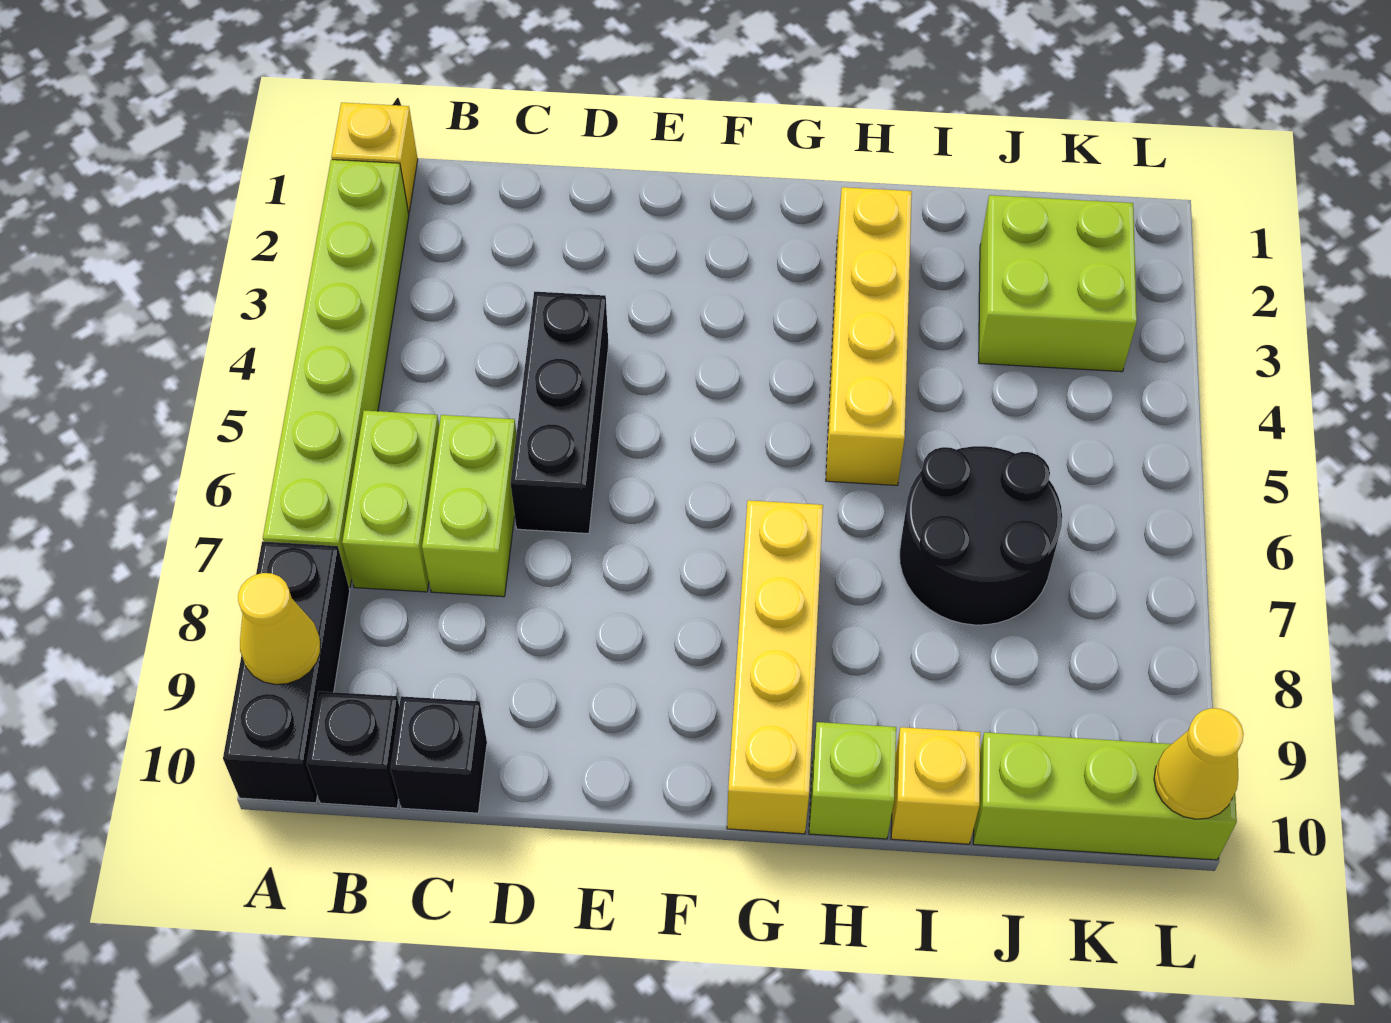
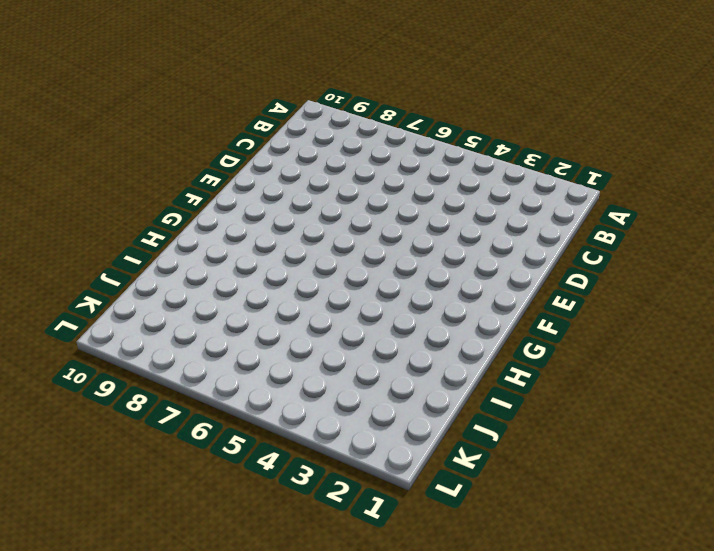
none -> yellow 1x1 brick [331,103,418,213]
none -> lime 1x6 brick [263,160,409,587]
none -> black 1x3 brick [223,541,350,803]

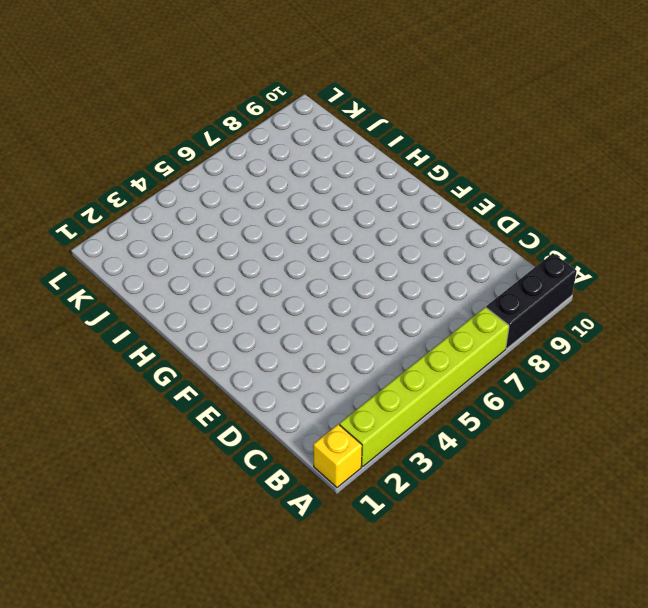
none -> lime 1x2 brick [342,410,439,592]
none -> black 1x1 brick [307,691,399,808]
none -> lime 1x2 brick [422,415,516,597]

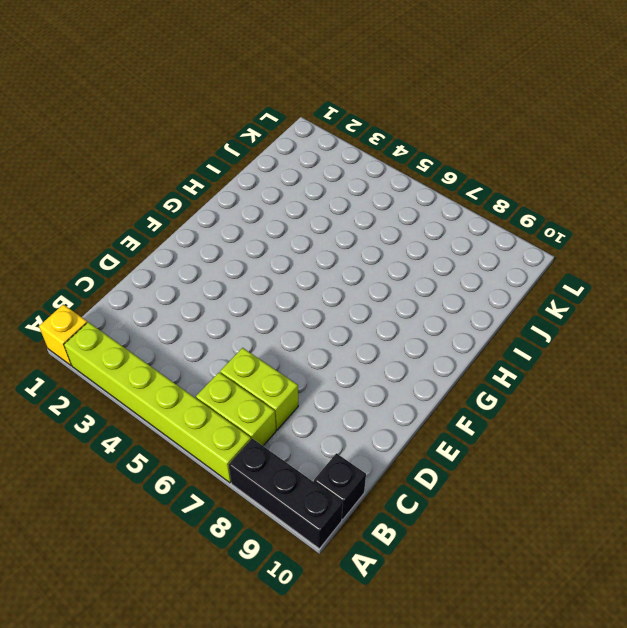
none -> black 1x1 brick [391,696,487,813]
none -> black 1x3 brick [511,292,609,534]
none -> yellow 1x4 brick [727,500,823,834]

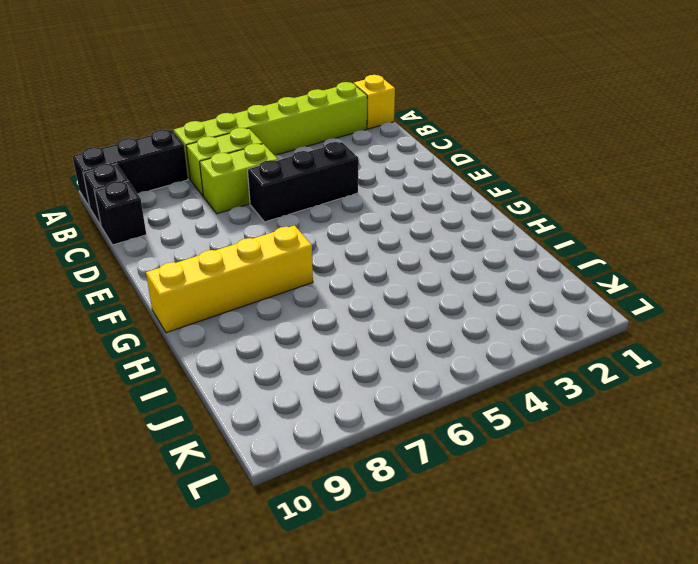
none -> yellow 1x4 brick [826,187,912,485]
none -> lime 1x1 brick [809,722,896,839]
none -> black 2x2 round brick [899,446,1062,625]

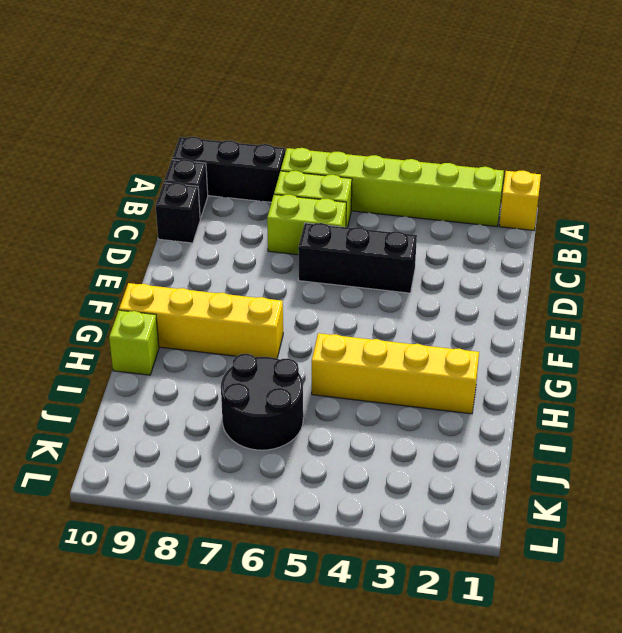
none -> yellow 1x1 brick [891,727,980,844]
none -> lime 2x2 brick [979,195,1137,372]
none -> lime 1x3 brick [973,732,1237,860]

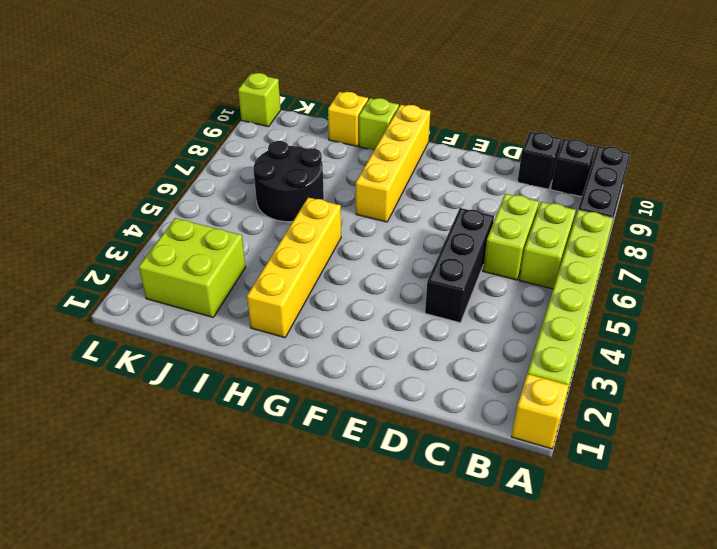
lime 1x1 brick [238,73,281,127] -> lime 1x3 brick [973,732,1237,860]
none -> yellow 1x1 cone [238,573,321,685]
none -> yellow 1x1 cone [1154,708,1244,819]

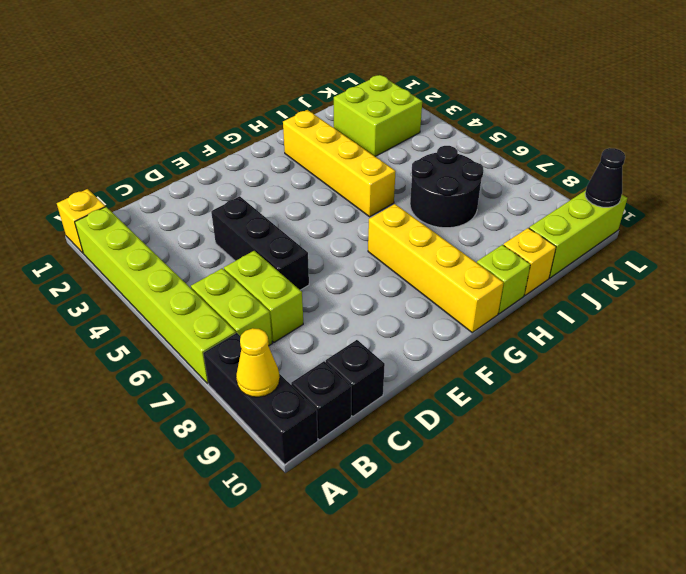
black 1x1 cone [585,148,625,207] -> yellow 1x1 cone [1154,708,1244,819]

